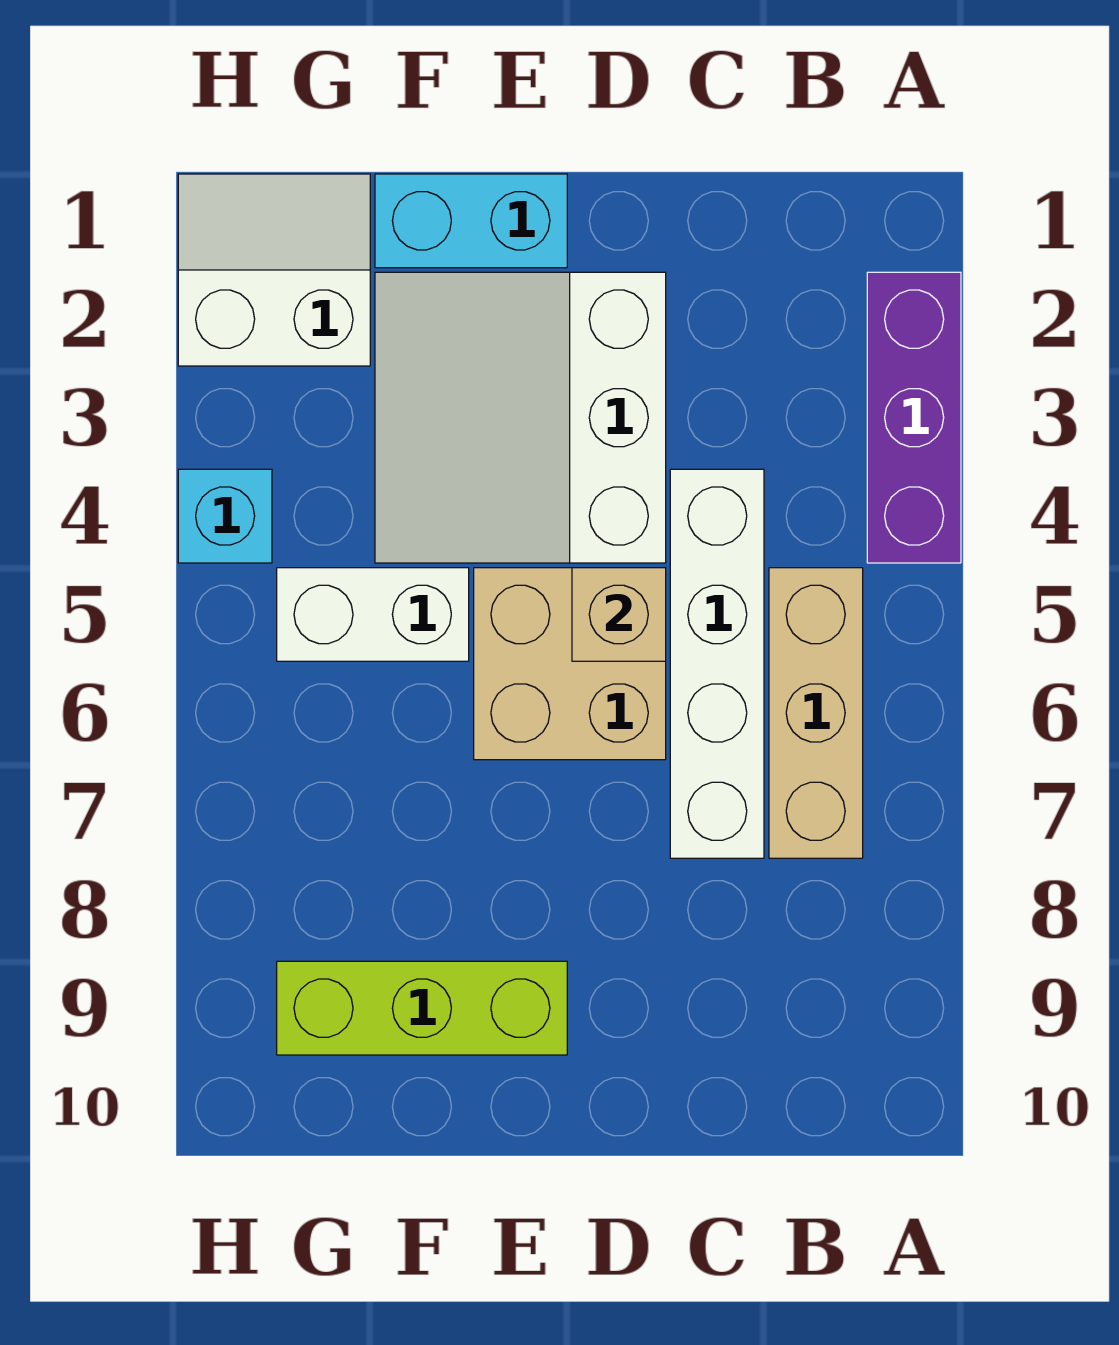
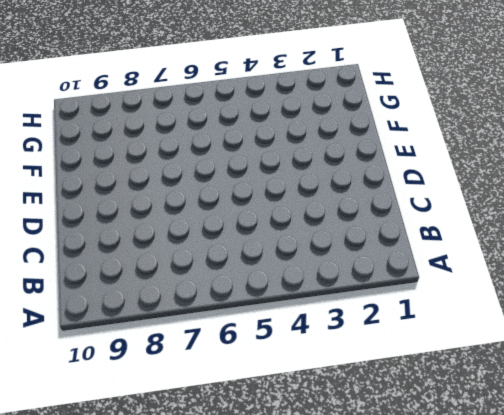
none -> purple 1x3 brick [867,272,961,563]
none -> tan 1x3 brick [769,568,863,858]

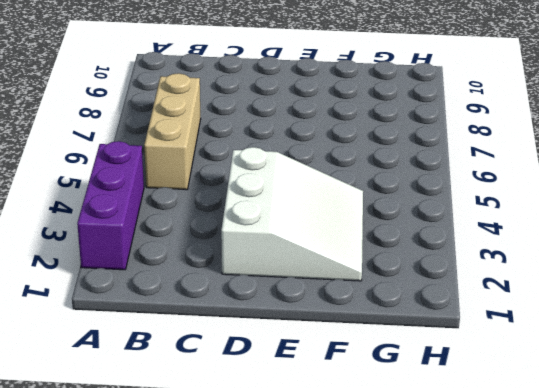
none -> white 1x4 brick [670,469,764,858]
none -> tan 2x2 brick [474,568,666,760]

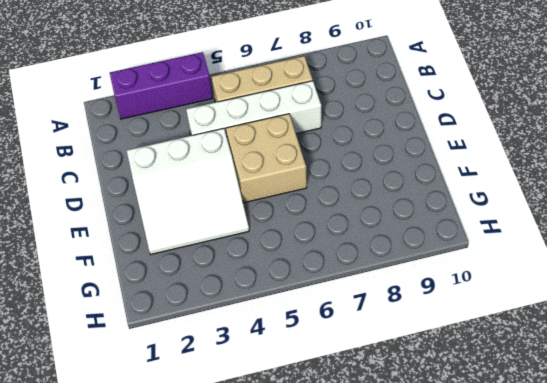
none -> cyan 1x2 brick [375,174,567,268]
none -> lime 1x3 brick [277,961,567,1055]

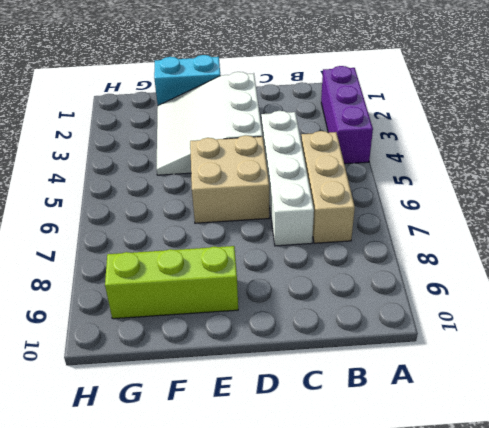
none -> white 1x2 brick [277,568,469,661]
none -> white 2x2 slope [178,174,370,366]

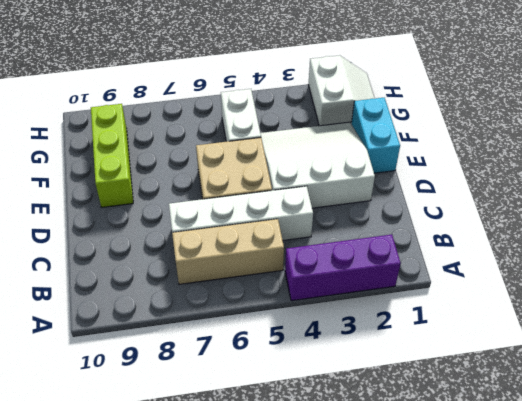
none -> cyan 1x1 brick [178,469,272,563]
none -> tan 1x1 brick [572,568,666,661]

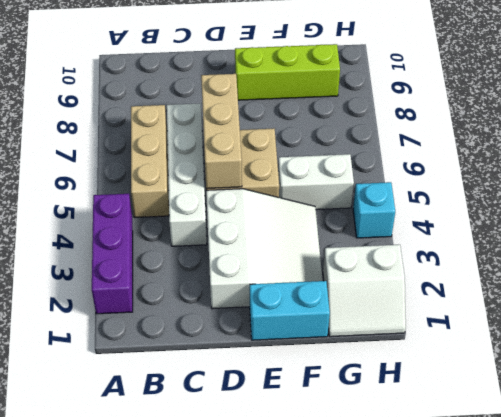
tan 1x3 brick [201,74,242,189] -> tan 1x1 brick [572,568,666,661]

